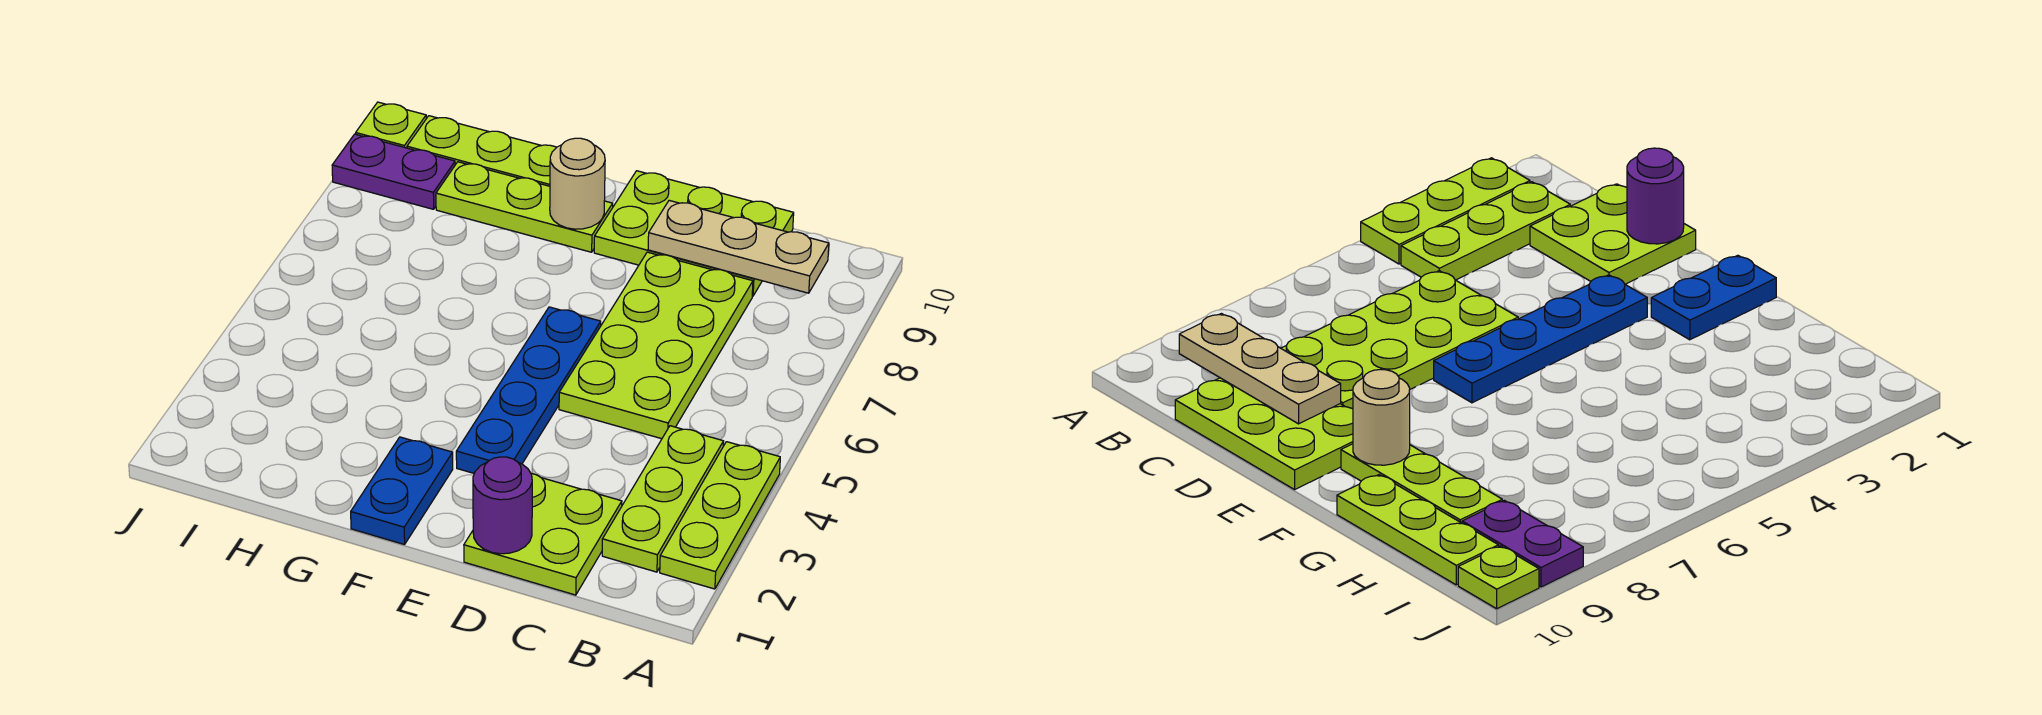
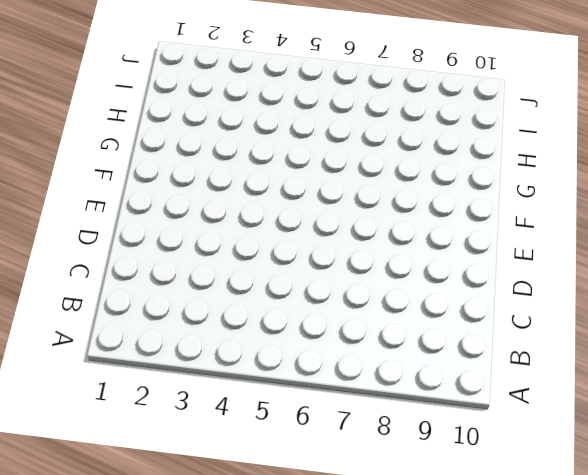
none -> lime 1x3 plate [660,442,780,589]
none -> lime 1x3 plate [602,426,724,572]
none -> lime 2x2 plate [464,473,622,595]

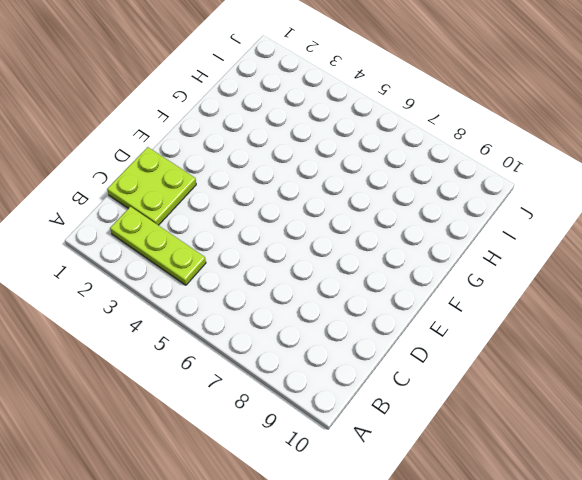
none -> lime 1x3 plate [660,442,780,589]
none -> lime 2x4 plate [559,252,753,439]
none -> lime 2x3 plate [594,171,794,296]

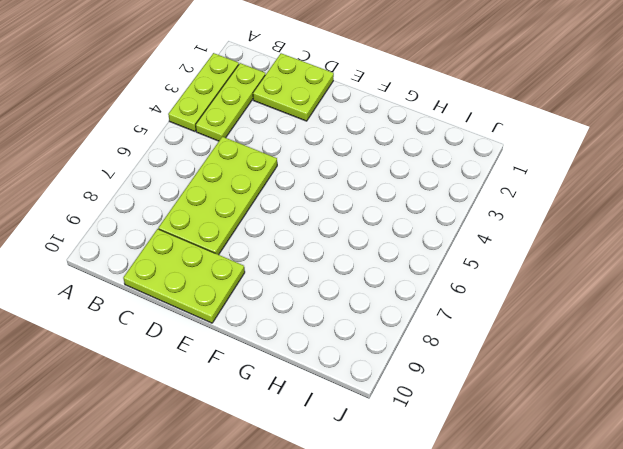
none -> blue 1x4 plate [456,307,601,473]
none -> blue 1x2 plate [351,437,453,545]
none -> lime 1x3 plate [436,162,613,252]

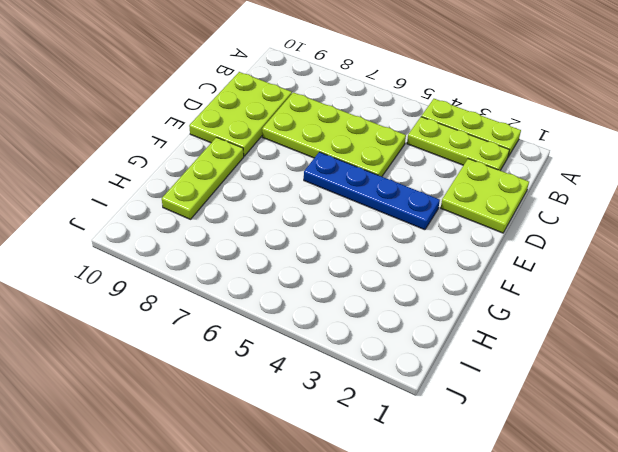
none -> blue 1x2 plate [351,437,453,545]
none -> lime 1x3 plate [407,116,557,186]
none -> purple 1x2 plate [332,134,455,209]

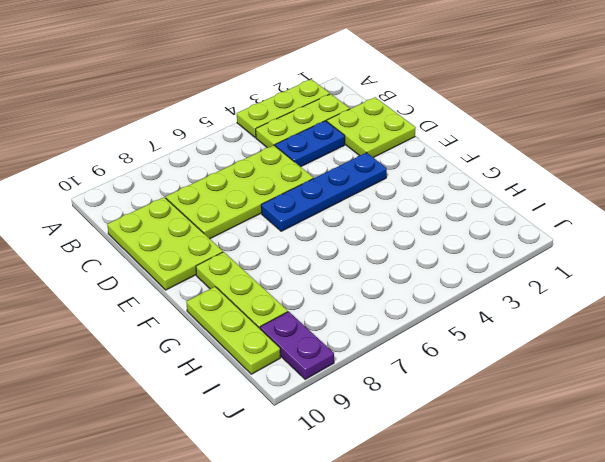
blue 1x2 plate [275,121,345,167] -> blue 1x2 plate moved to [351,437,453,545]
none -> lime 1x1 plate [356,102,426,148]
none -> tan 1x3 plate [648,200,829,293]
none -> purple 1x1 round brick [473,457,532,554]

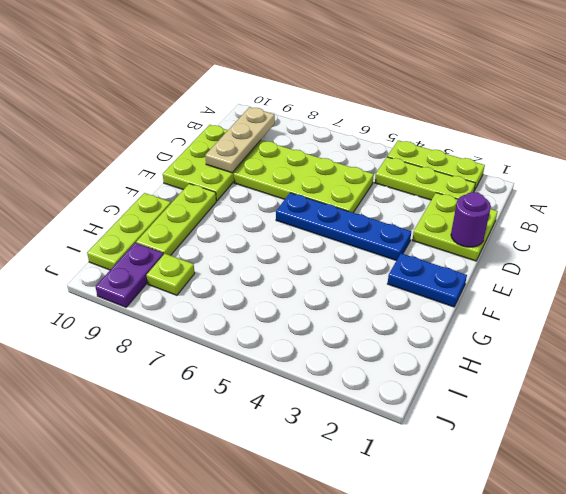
lime 1x1 plate [146,254,195,295] -> lime 1x1 plate moved to [356,102,426,148]
none -> tan 1x1 round brick [550,138,605,229]

